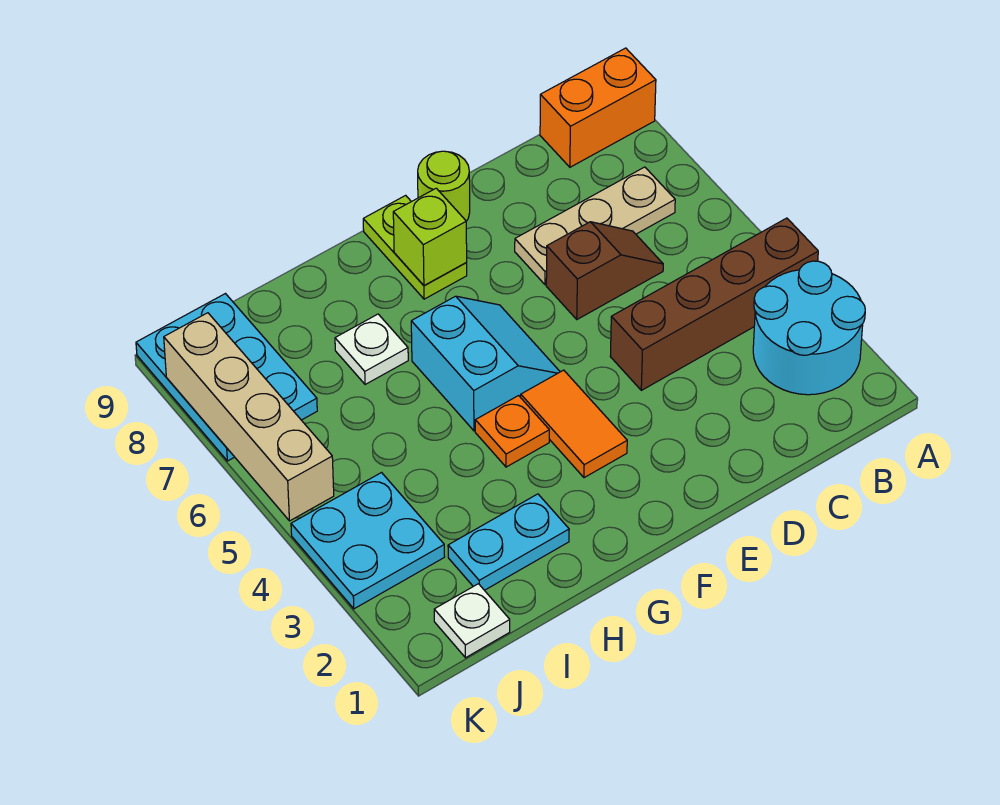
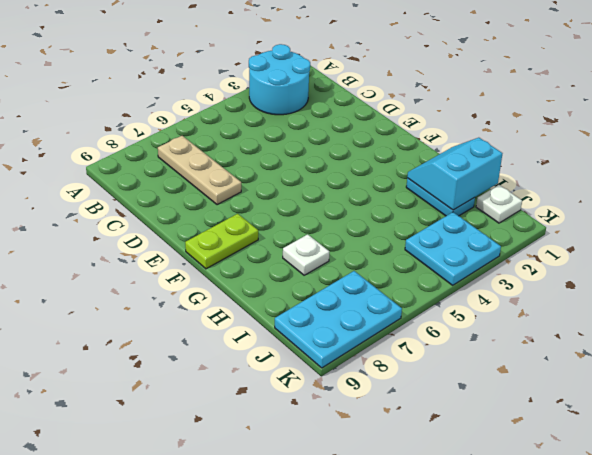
cyan 2x2 slope [407,138,502,210] -> cyan 2x2 slope moved to [411,296,560,431]
none -> brown 1x4 brick [610,218,818,390]
none -> orange 1x2 brick [540,48,656,167]
none -> brown 1x2 slope [546,222,663,319]

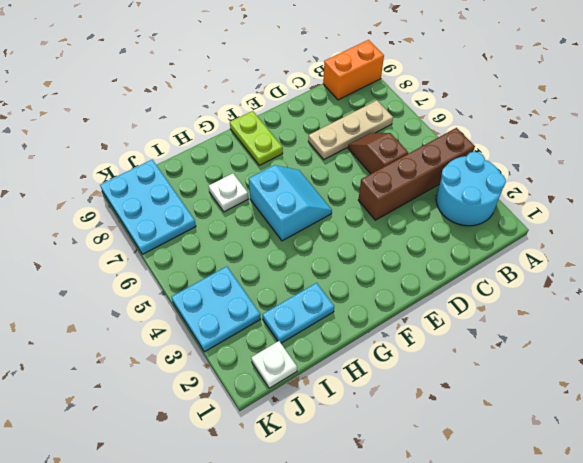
brown 1x2 slope [348,133,408,174] -> brown 1x2 slope turned to [546,222,663,319]
none -> lime 1x1 round brick [418,151,470,221]
none -> orange 1x2 tile [521,370,627,478]
none -> orange 1x1 plate [475,396,549,467]

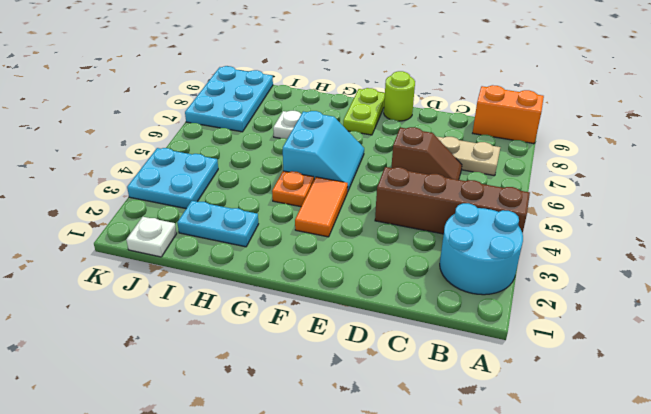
none -> lime 1x1 brick [393,188,467,285]
none -> tan 1x4 brick [164,313,334,521]

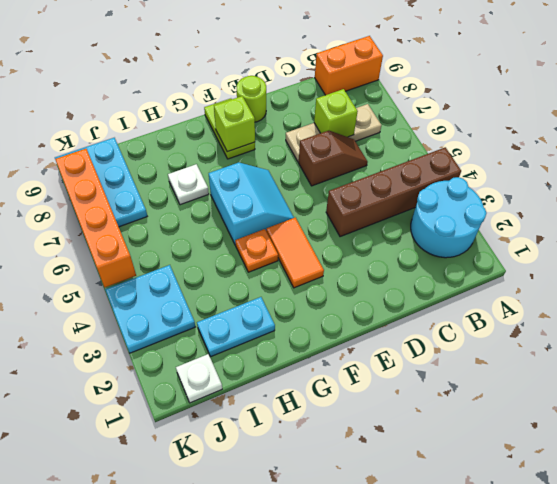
lime 1x1 brick [314,89,358,137] -> none
orange 1x4 brick [55,149,136,287] -> tan 1x4 brick [164,313,334,521]

